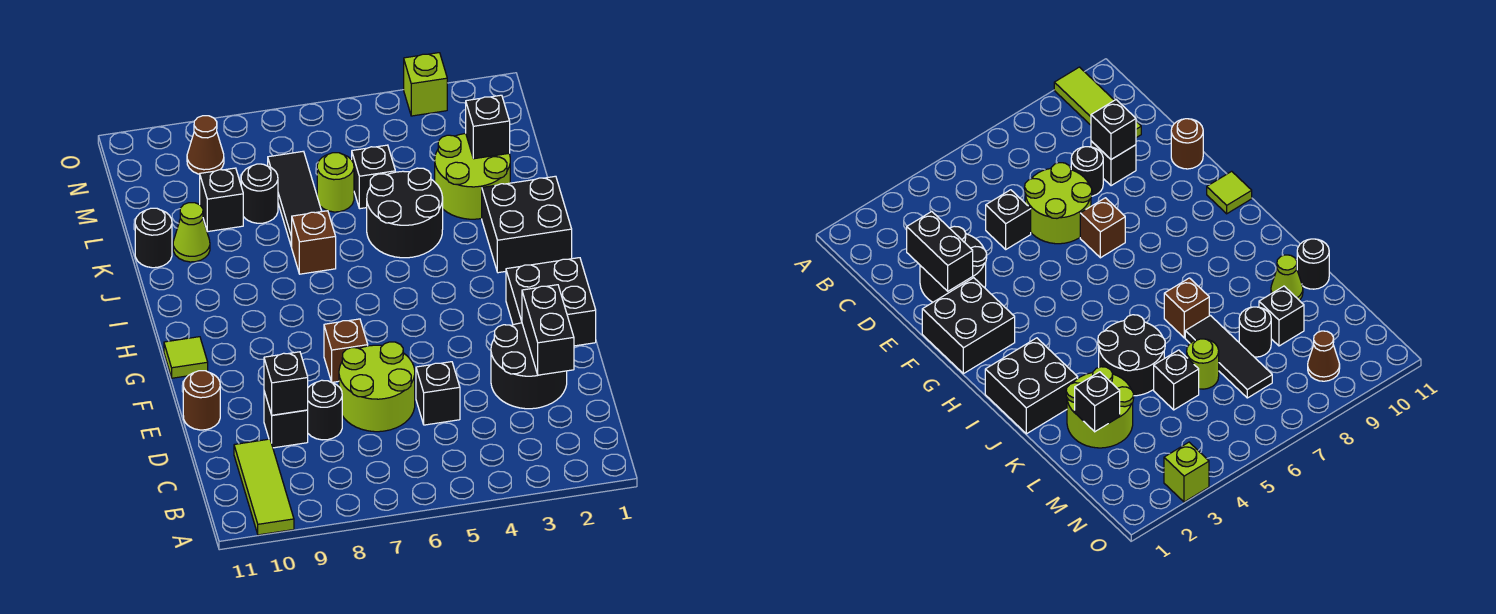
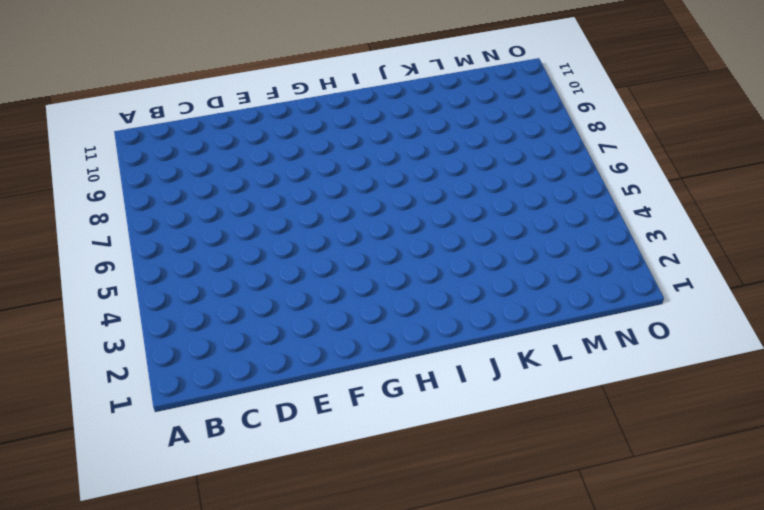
none -> lime 1x3 tile [234,439,294,535]
none -> black 2x2 round brick [491,323,567,409]
none -> black 1x1 brick [416,362,460,425]

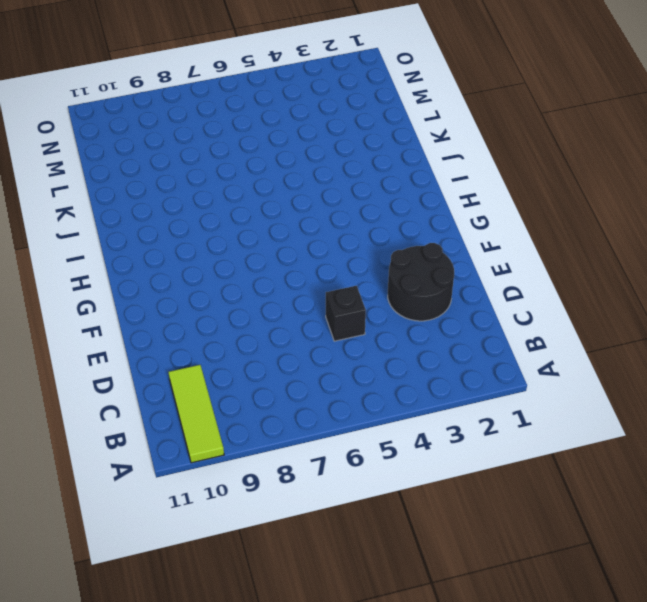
none -> lime 2x2 round brick [339,342,415,432]
none -> black 1x1 round brick [308,380,342,440]
none -> black 1x1 brick [264,392,308,448]

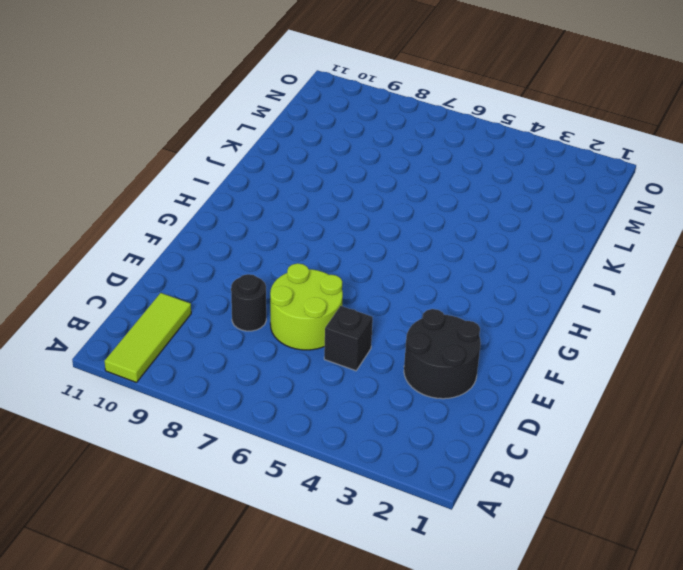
none -> black 1x1 brick [264,392,308,448]
none -> brown 1x1 round brick [183,371,220,430]
none -> black 2x2 brick [506,258,596,346]

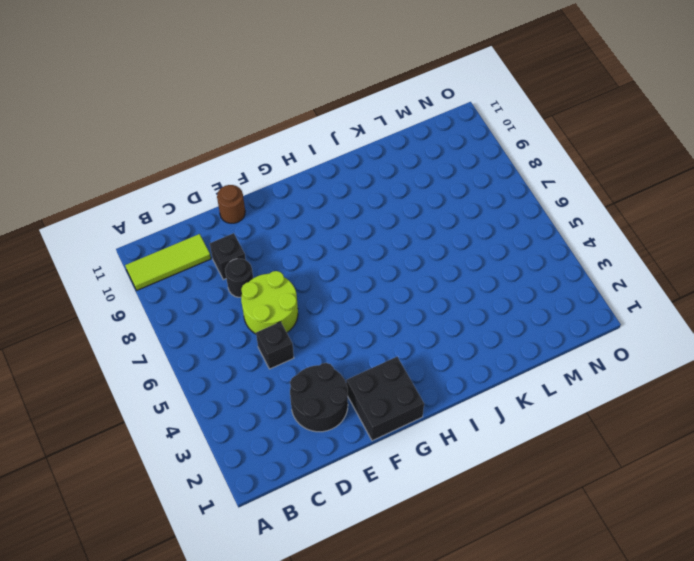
none -> brown 1x1 brick [324,319,368,382]
none -> lime 1x1 tile [164,337,208,378]
none -> black 2x2 brick [482,176,572,273]

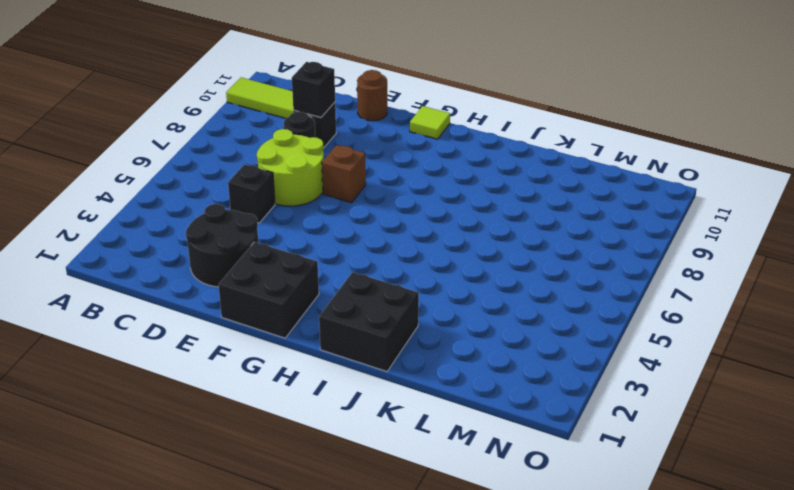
none -> black 2x2 round brick [367,168,443,258]
none -> brown 1x1 brick [291,211,336,274]
none -> lime 2x2 round brick [435,133,510,219]

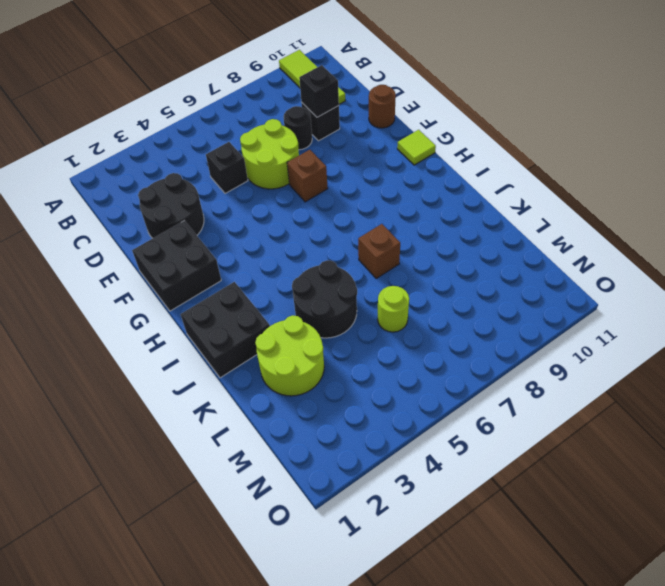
none -> black 1x3 tile [268,151,322,247]
none -> lime 1x1 cone [173,203,210,262]
none -> black 1x1 round brick [135,208,172,268]

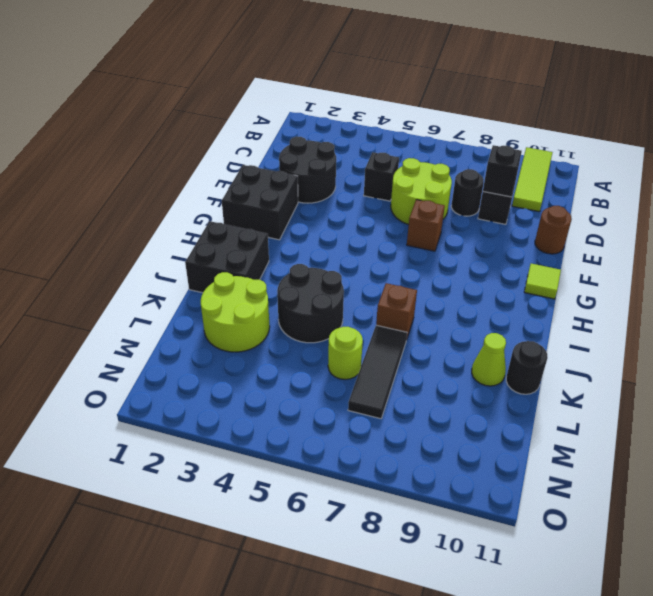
none -> black 1x1 brick [352,145,395,209]
none -> black 1x1 round brick [241,164,278,223]
none -> black 1x1 brick [200,168,243,232]

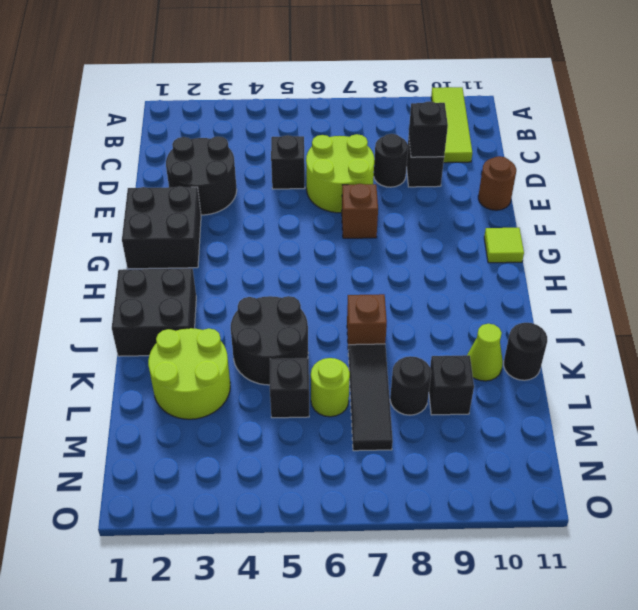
none -> brown 1x1 cone [187,116,224,174]
none -> lime 1x1 brick [404,53,447,116]
none -> black 1x2 brick [522,285,574,375]

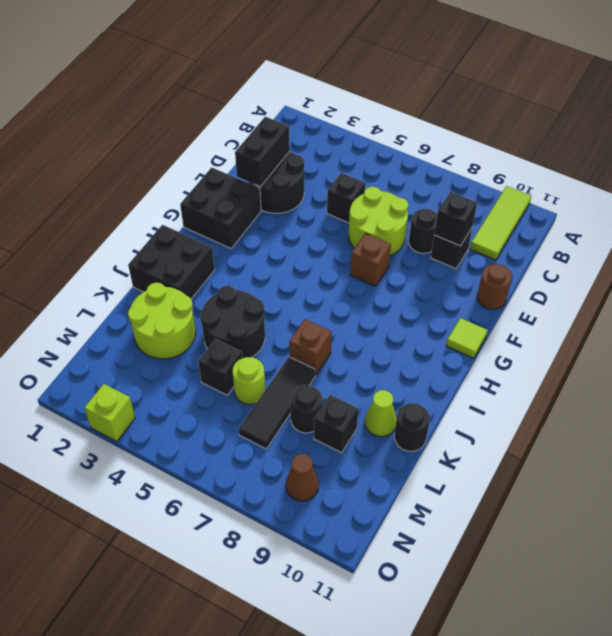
none -> black 1x1 brick [466,95,510,159]

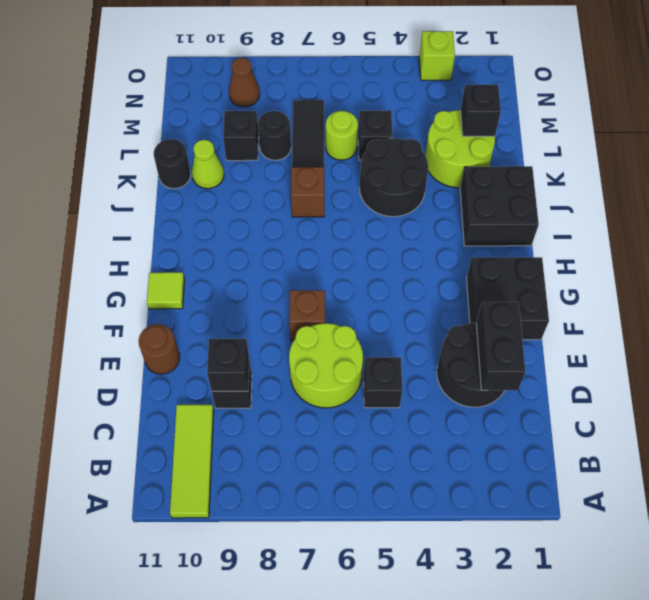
none -> black 1x1 round brick [308,380,342,440]

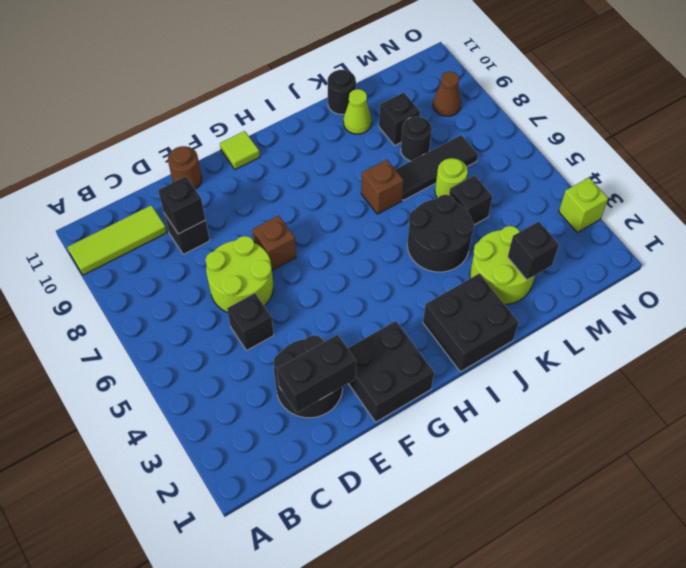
none -> black 1x1 round brick [308,380,342,440]

